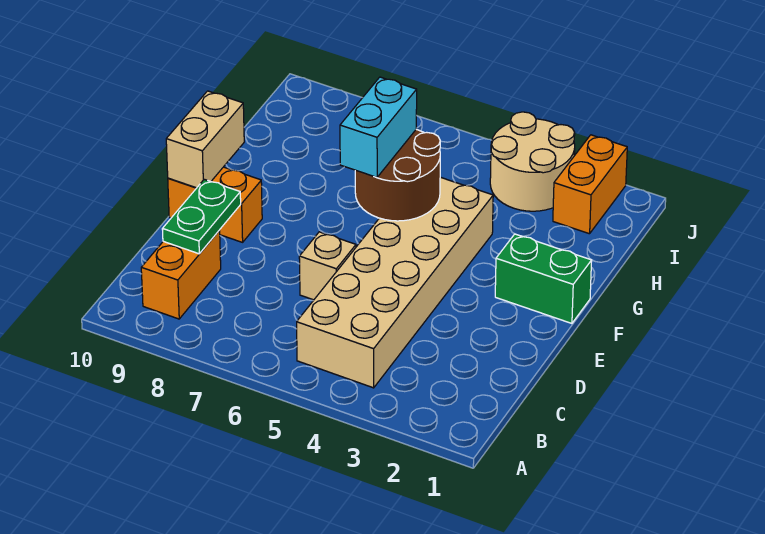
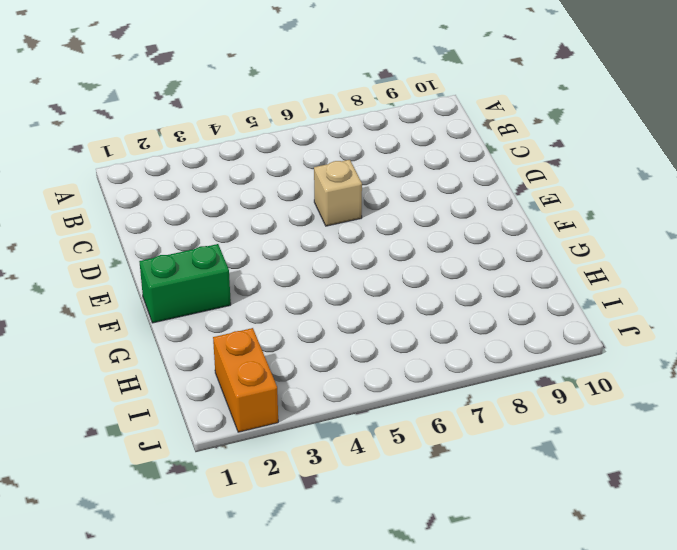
none -> tan 2x6 brick [297,177,493,388]
none -> orange 1x2 brick [141,230,221,319]

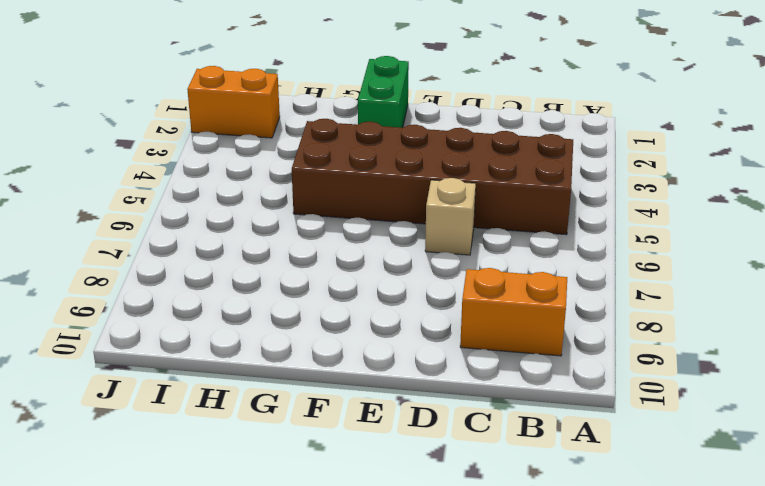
brown 2x6 brick [292,119,573,235] -> tan 2x6 brick [297,177,493,388]
none -> orange 1x2 brick [168,167,262,242]
none -> tan 2x2 round brick [490,112,575,211]

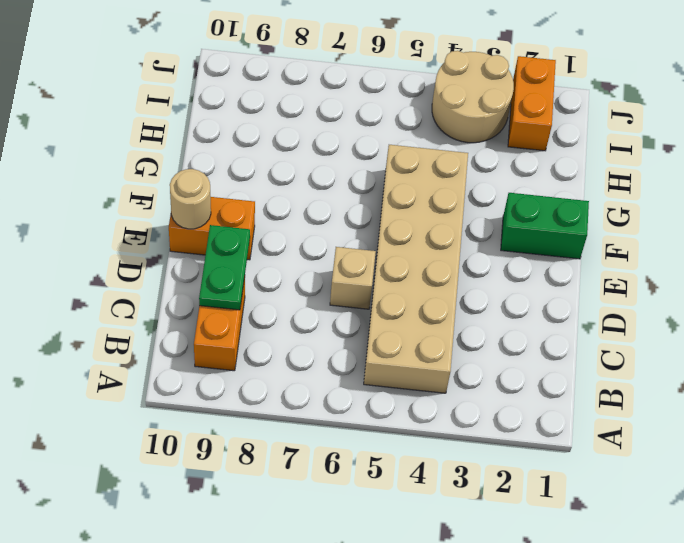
tan 1x1 round brick [170,169,211,229] -> tan 1x2 brick [166,91,244,188]
none -> brown 2x2 round brick [355,130,440,221]
none -> cyan 1x2 brick [340,77,417,177]

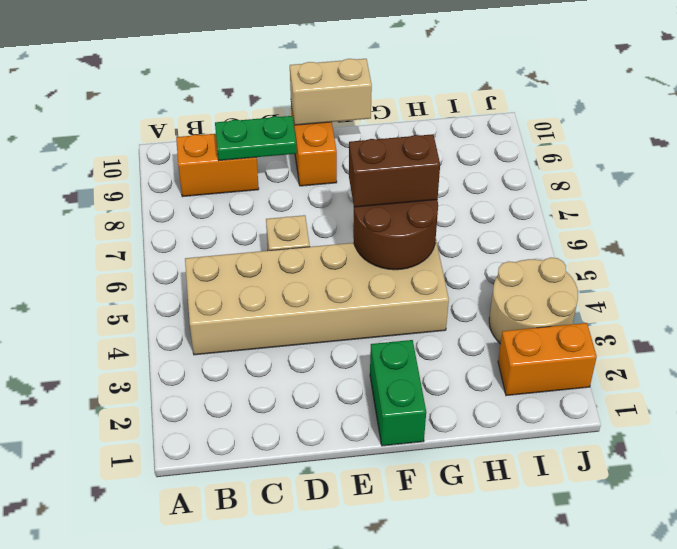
brown 1x2 brick [349,134,440,207] -> cyan 1x2 brick [340,77,417,177]

